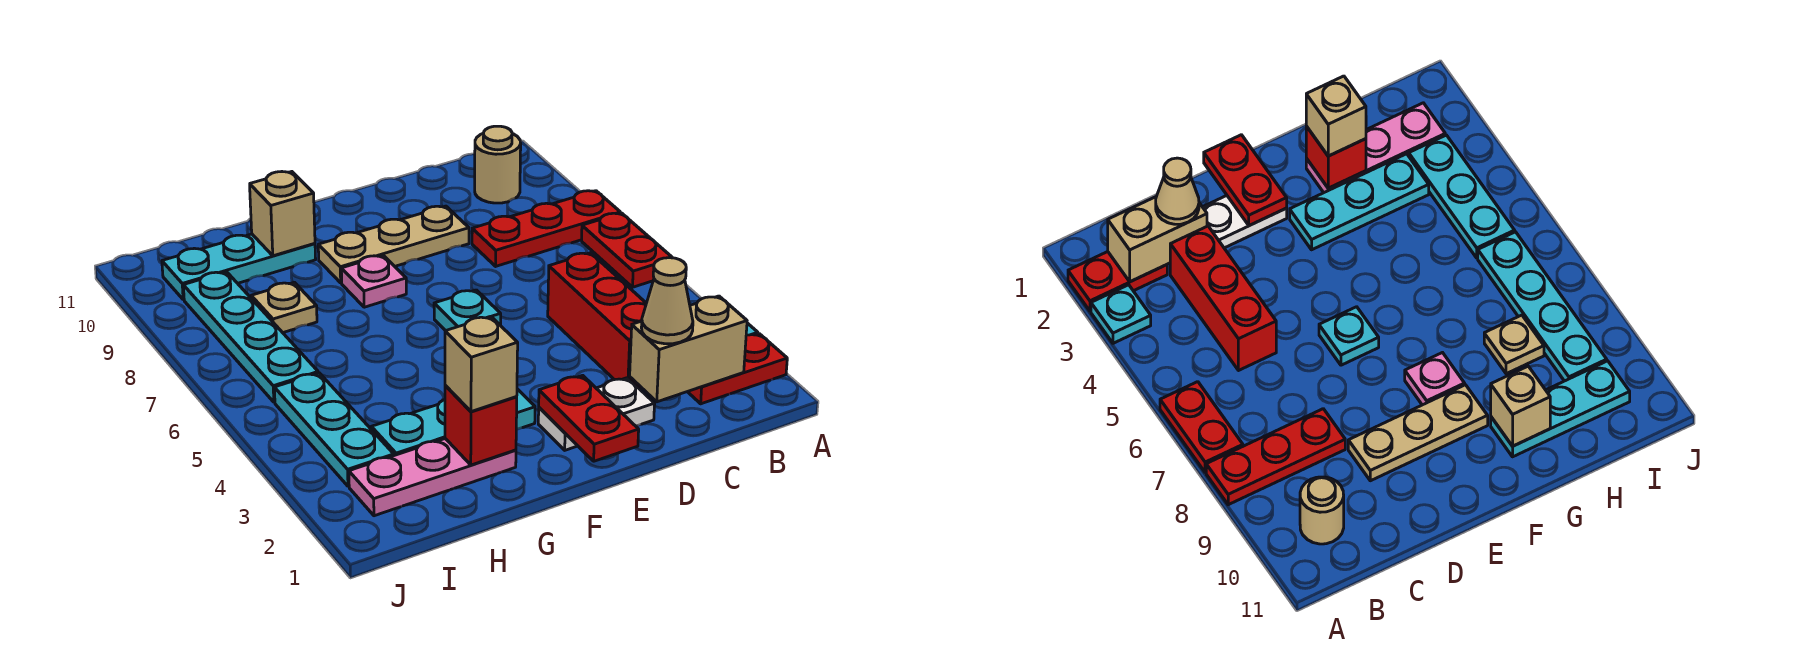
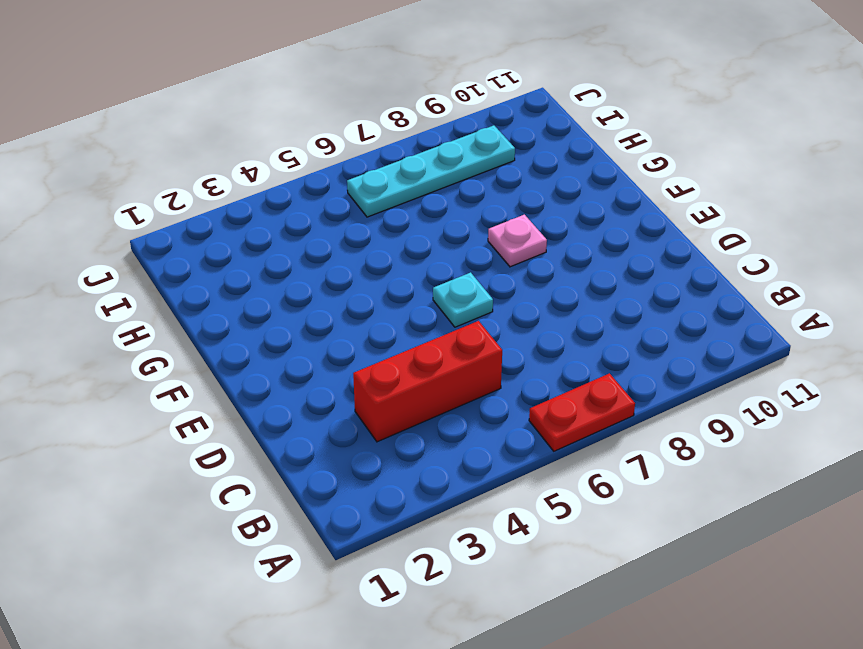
none -> red 1x2 plate [688,334,787,404]
none -> cyan 1x1 plate [1091,285,1151,343]
none -> red 1x3 plate [472,191,620,266]

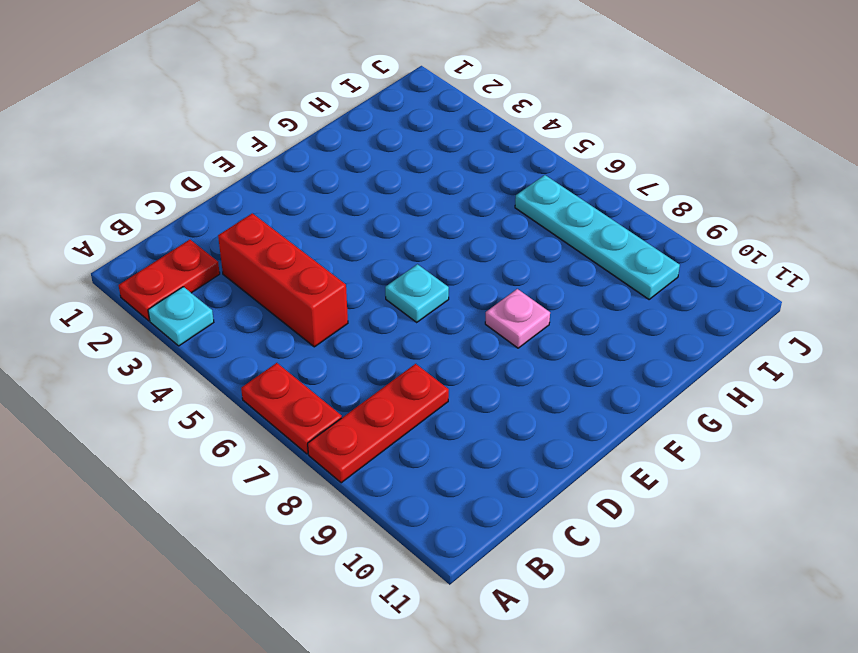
none -> tan 1x1 round brick [475,126,521,203]
none -> white 1x2 plate [538,378,655,450]
none -> tan 1x3 plate [318,206,469,283]

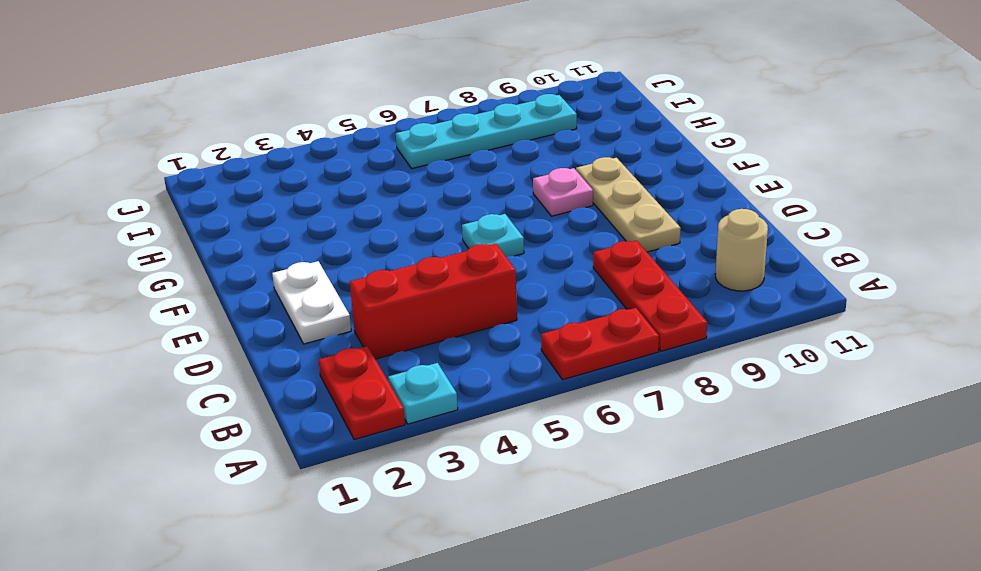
none -> cyan 1x3 plate [371,389,535,456]
none -> pink 1x3 plate [349,439,516,516]
none -> cyan 1x3 plate [162,234,316,300]

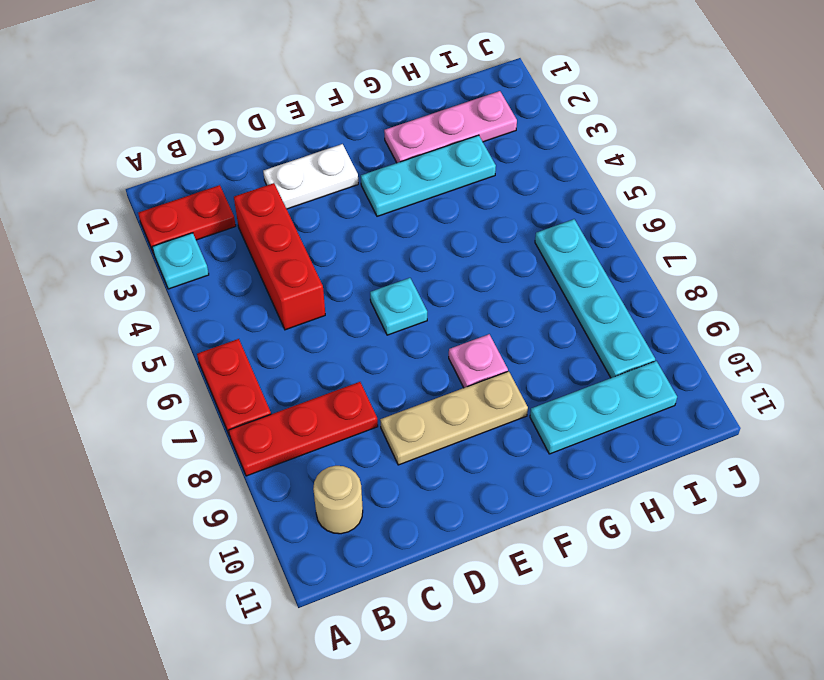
none -> tan 1x1 plate [251,282,317,333]
none -> cyan 1x3 plate [274,373,394,486]
none -> tan 1x2 brick [630,296,747,402]

